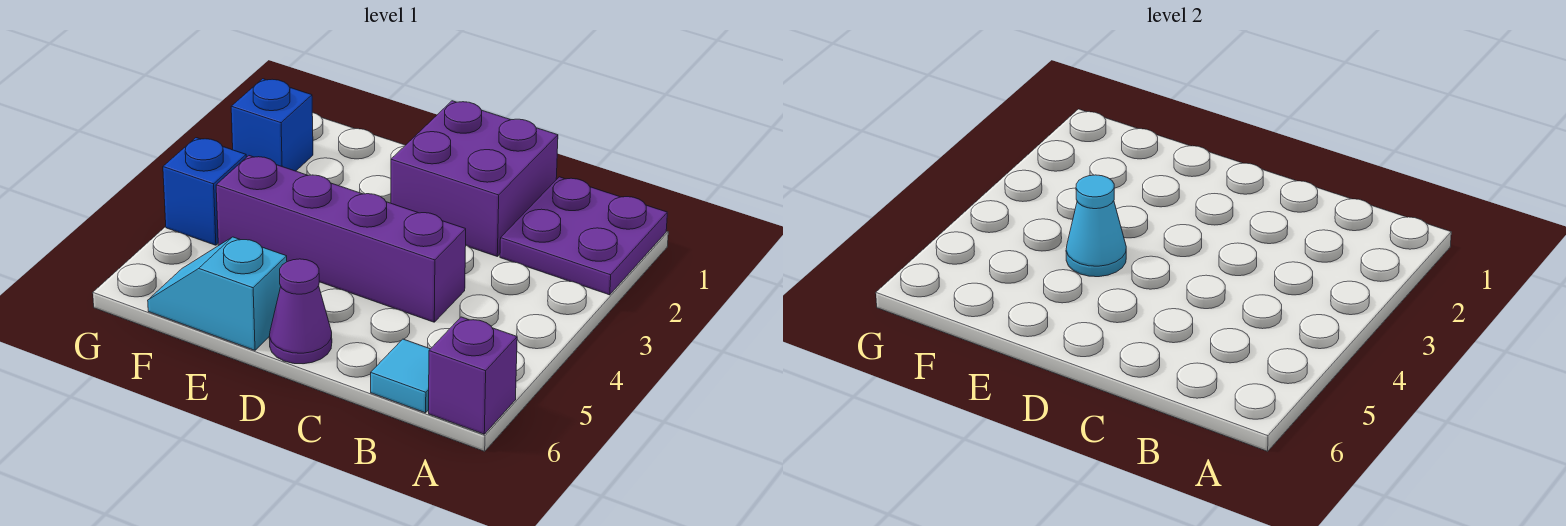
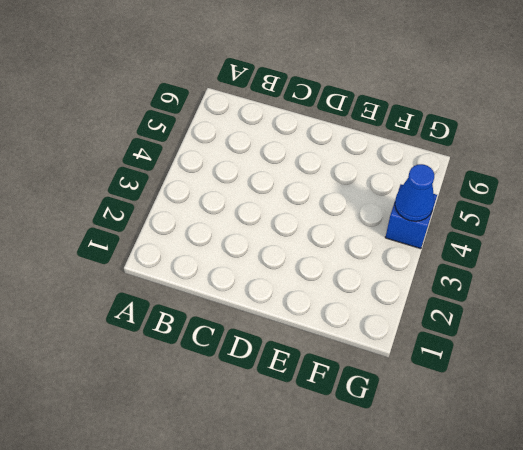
blue 1x1 cone [395,164,434,221] -> none
none -> purple 2x2 plate [500,177,667,295]
none -> purple 1x1 brick [429,317,517,434]

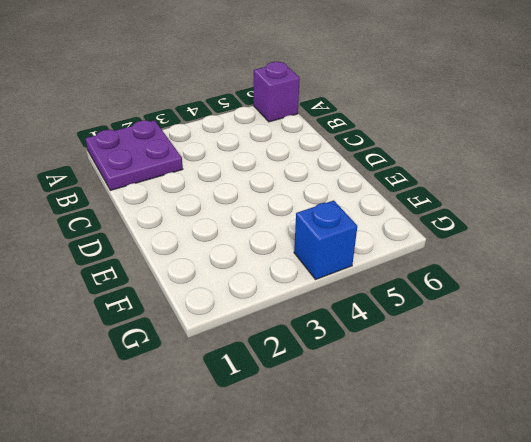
none -> cyan 1x1 tile [371,339,430,413]
none -> purple 2x2 brick [391,101,558,256]

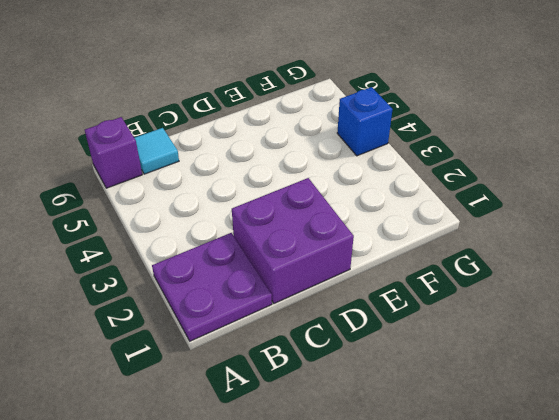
none -> purple 1x4 brick [216,156,466,322]
none -> purple 1x1 cone [269,259,332,364]

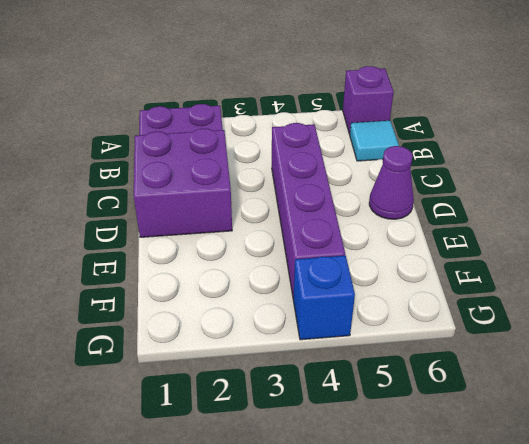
none -> cyan 1x2 slope [148,237,287,350]
none -> blue 1x1 brick [231,79,313,171]

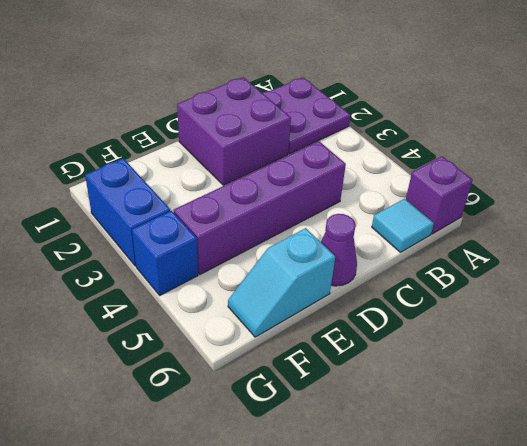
blue 1x2 brick [85,158,170,266] -> blue 1x1 brick [231,79,313,171]
none -> cyan 1x1 cone [1066,175,1126,277]

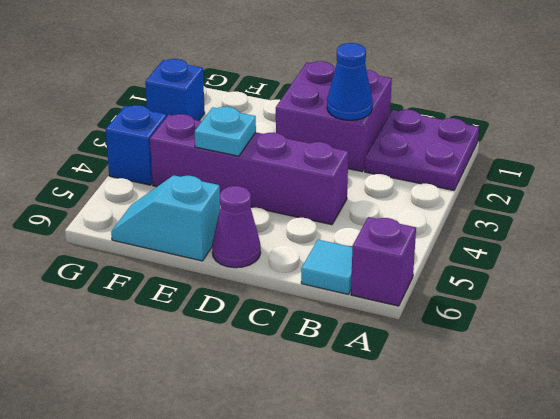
blue 1x1 cone [327,43,373,120] -> none
cyan 1x1 plate [195,107,256,156] -> cyan 1x1 cone [1066,175,1126,277]

